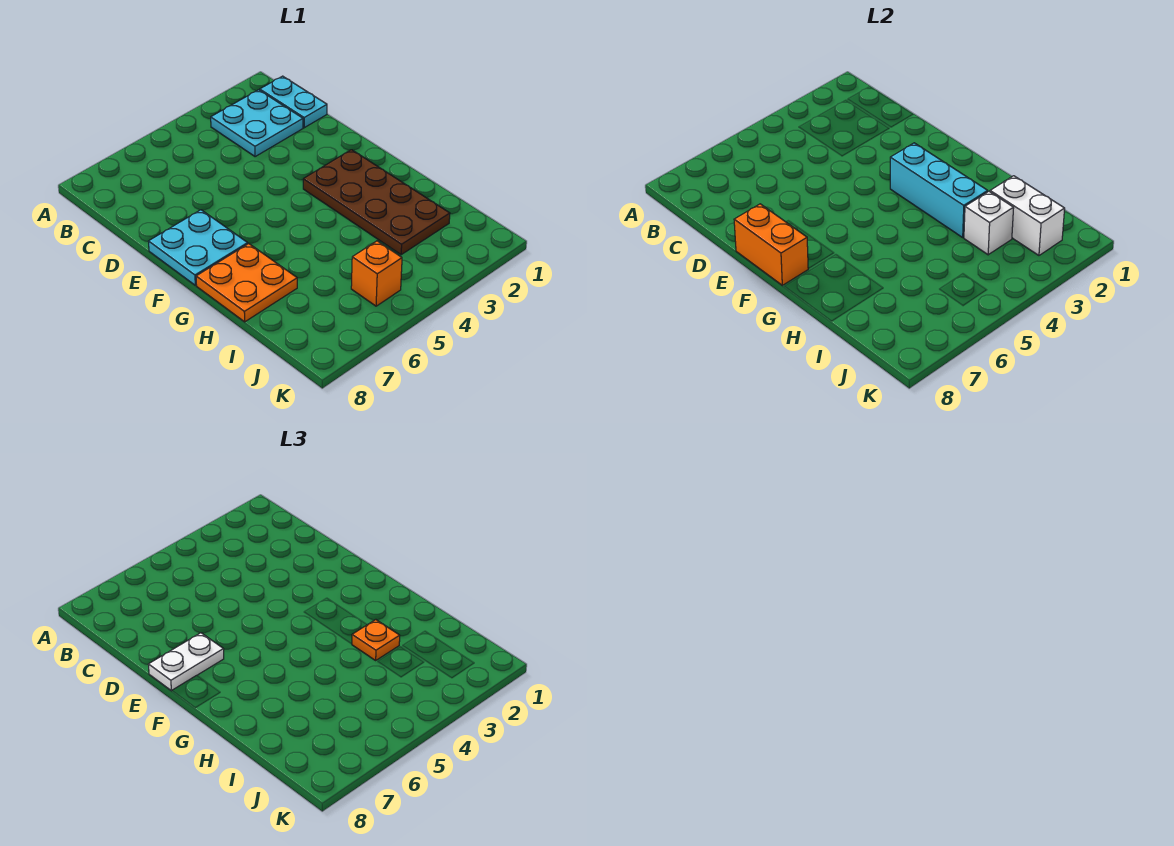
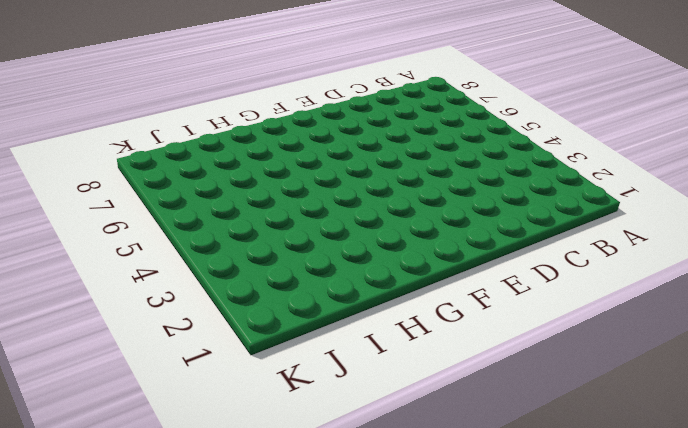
none -> cyan 1x2 plate [260,76,327,128]
none -> cyan 2x2 plate [211,90,303,157]
none -> cyan 2x2 plate [148,210,248,285]

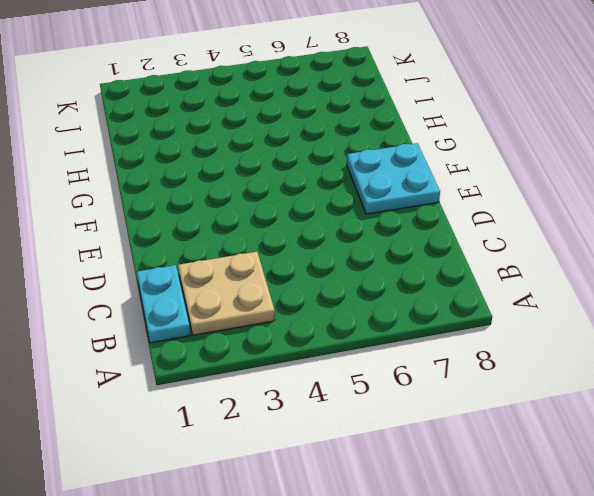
tan 2x2 plate [178,252,275,335] -> cyan 2x2 plate [211,90,303,157]
none -> brown 2x4 plate [303,150,450,255]
none -> orange 2x2 plate [196,244,297,322]
none -> orange 1x1 brick [351,241,402,306]

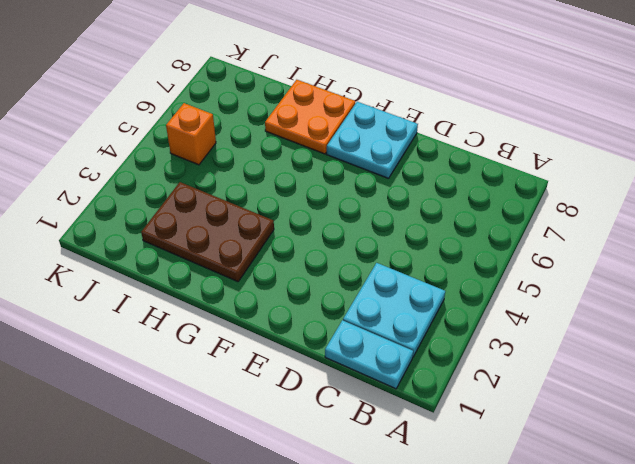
brown 2x3 plate [141,182,274,282] -> brown 2x4 plate [303,150,450,255]
none -> orange 1x2 brick [734,204,808,285]
none -> cyan 1x3 brick [890,143,988,237]
none -> white 1x2 brick [990,176,1065,255]

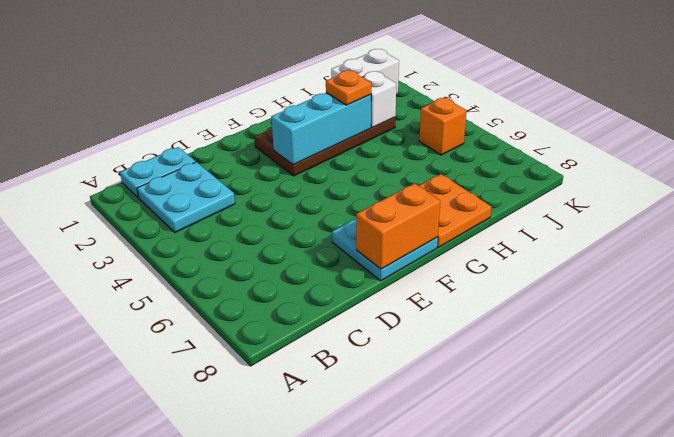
none -> white 1x2 plate [148,633,224,691]

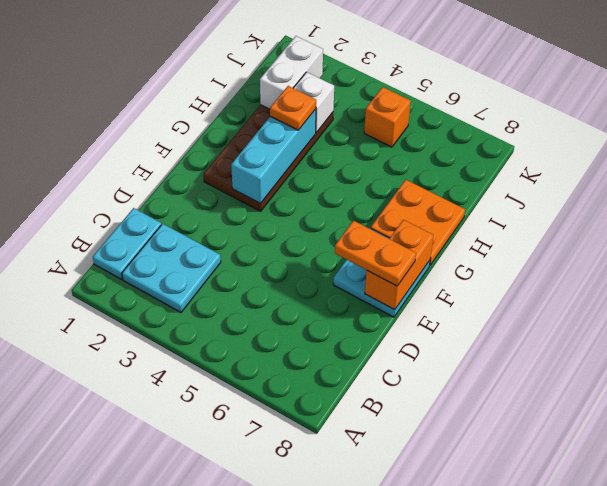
orange 1x2 plate [335,221,416,286] -> white 1x2 plate [148,633,224,691]

